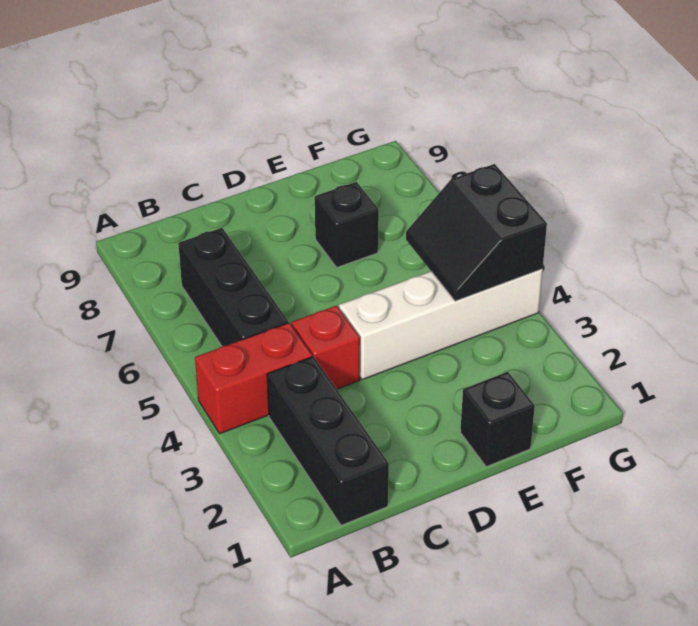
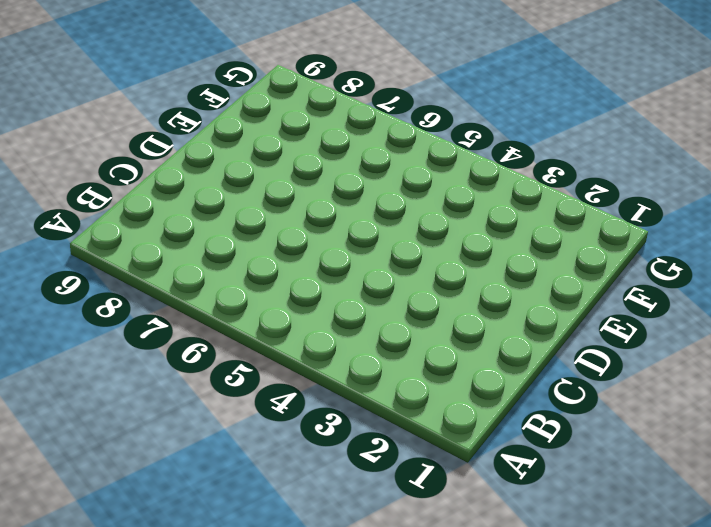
none -> red 1x2 brick [195,323,312,434]
none -> black 1x3 brick [267,357,389,525]

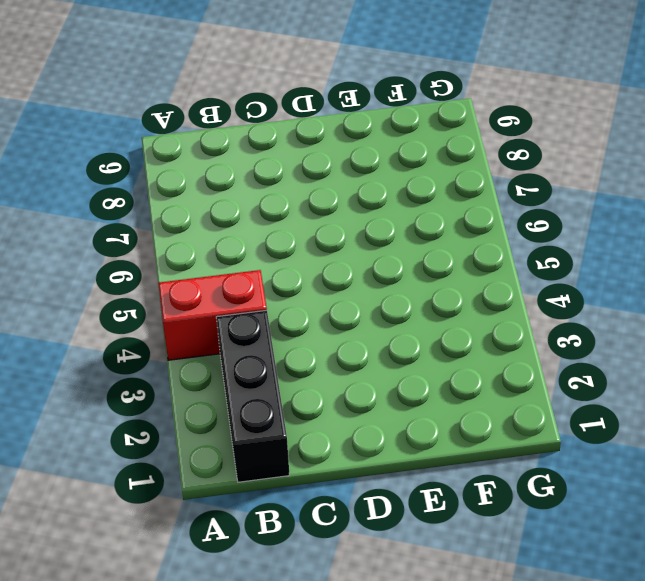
none -> black 1x3 brick [178,228,288,346]
none -> red 1x1 brick [292,306,360,389]

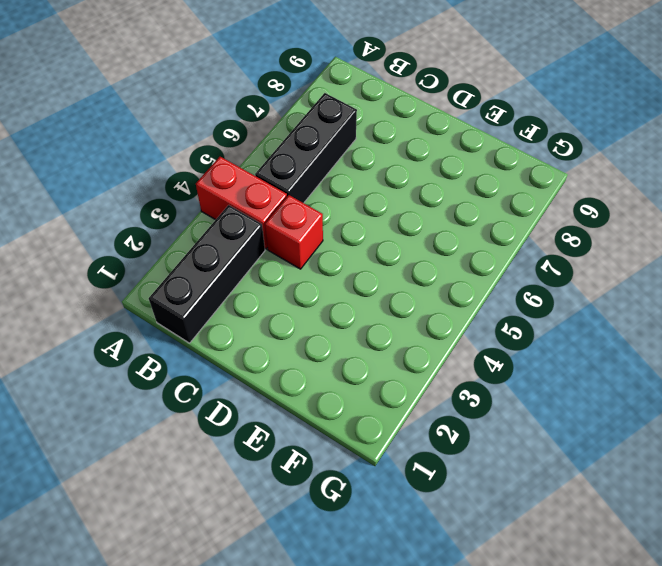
none -> white 1x4 brick [339,269,543,380]
none -> black 1x1 brick [460,372,535,467]

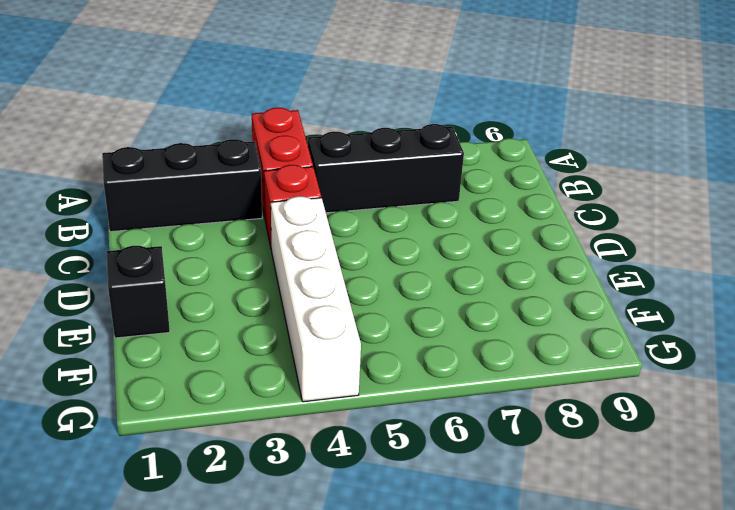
none -> black 1x1 brick [315,182,379,267]
none -> black 2x2 slope [406,164,547,301]

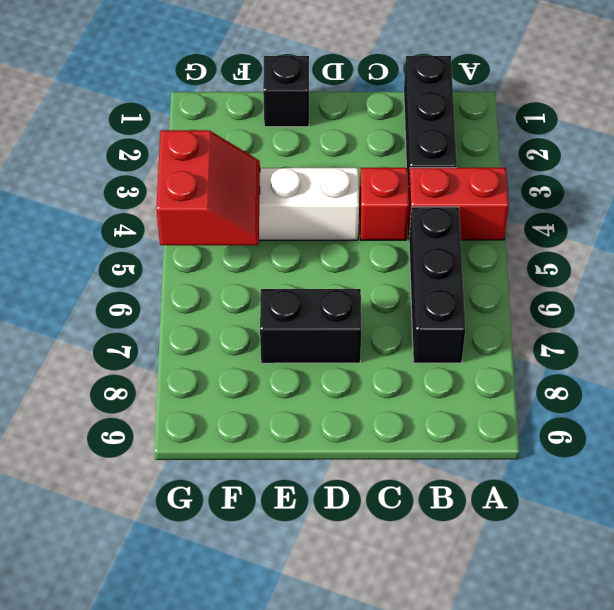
black 1x2 brick [260,289,361,363] -> black 1x1 brick [315,182,379,267]
red 2x2 slope [156,130,260,245] -> black 2x2 slope [406,164,547,301]

